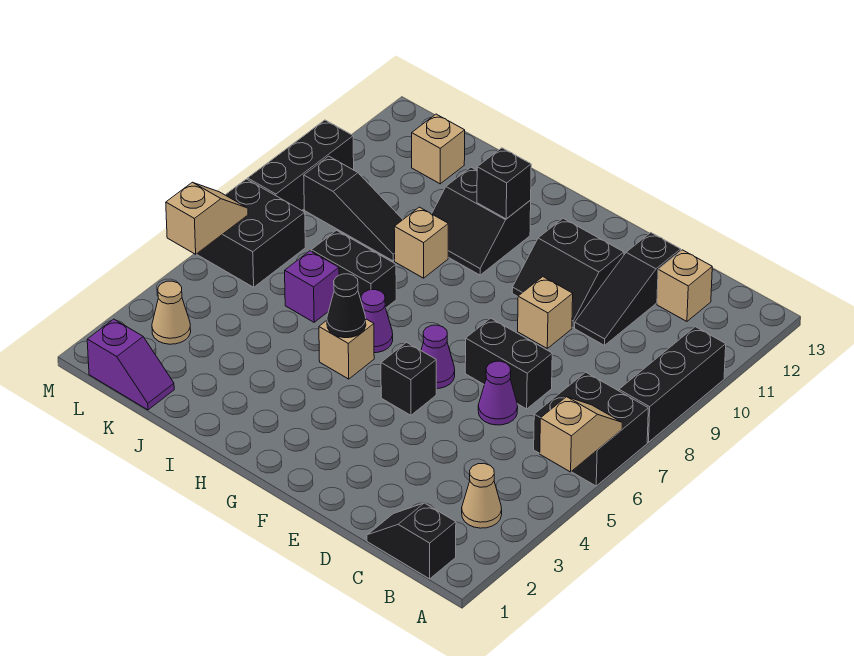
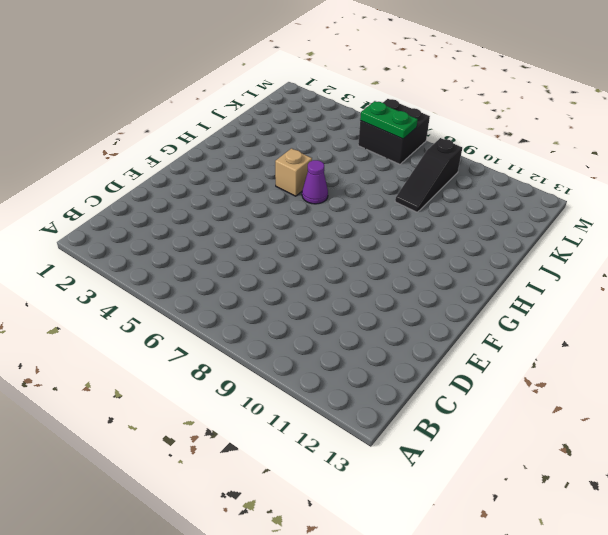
green 1x2 plate [360,101,418,139] -> none
none -> black 2x2 brick [534,372,648,486]
none -> black 1x3 brick [619,327,726,442]
none -> black 1x2 slope [367,503,456,579]

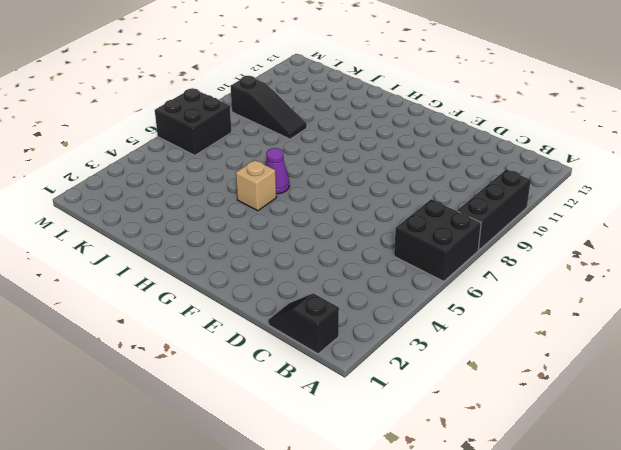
none -> tan 1x1 cone [462,463,502,528]
none -> tan 1x1 brick [657,250,712,321]
none -> purple 1x1 cone [478,361,518,425]

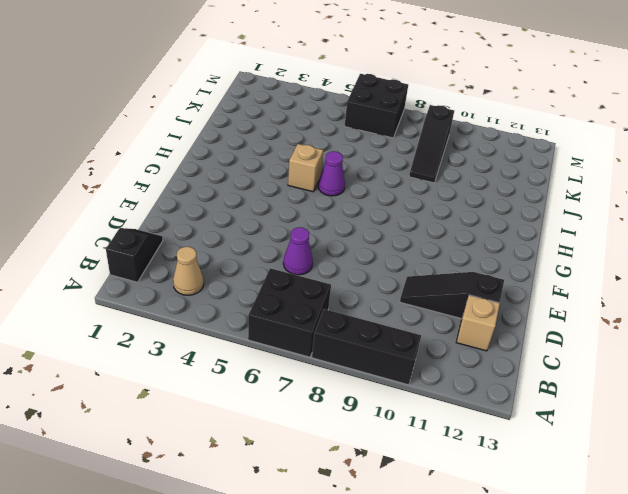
none -> black 1x2 brick [465,318,552,409]
none -> tan 1x1 brick [518,277,573,348]
none -> black 2x2 slope [512,218,624,328]

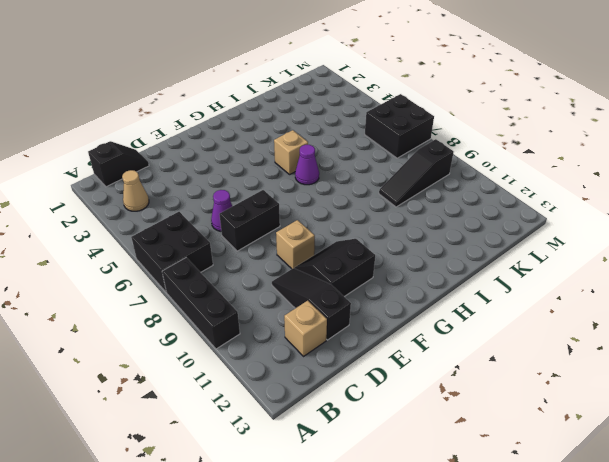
none -> black 1x1 brick [381,342,436,415]
none -> purple 1x1 cone [421,325,455,389]
none -> black 2x2 slope [432,167,531,275]

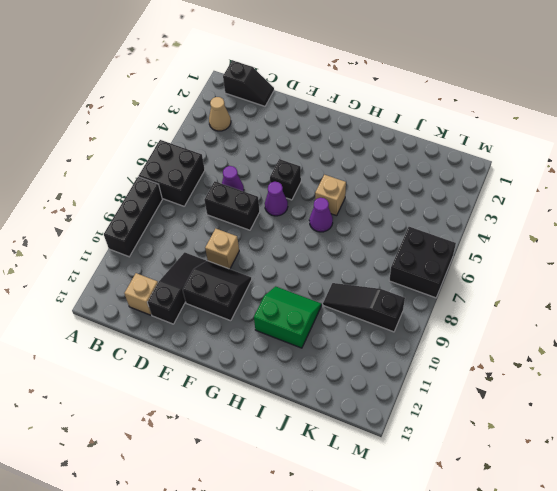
green 2x2 slope [254,286,322,348] -> black 2x2 slope [432,167,531,275]
none -> black 1x2 brick [311,230,396,308]
none -> tan 1x1 brick [394,207,448,278]
none -> purple 1x1 brick [285,251,339,322]

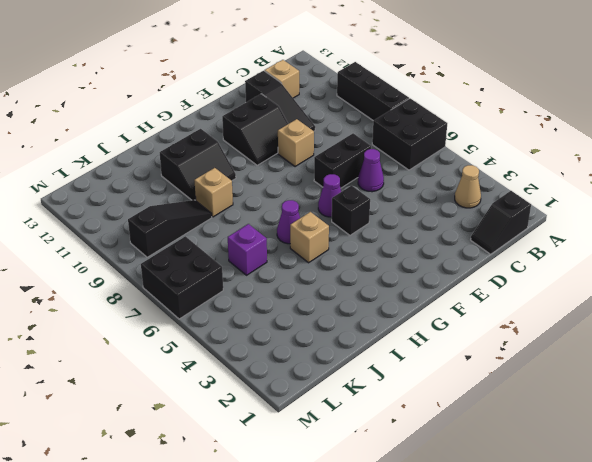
none -> black 1x2 brick [311,230,396,308]
none -> purple 1x2 slope [87,319,174,410]
none -> tan 1x1 brick [412,114,465,184]

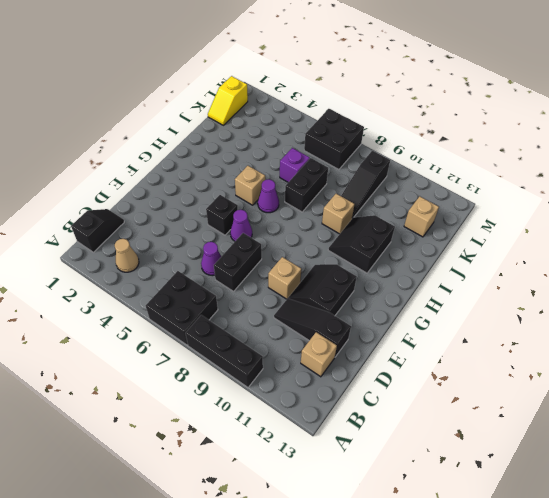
yellow 1x2 slope [208,76,248,125] -> purple 1x2 slope [87,319,174,410]
none -> tan 1x1 cone [152,281,191,344]
none -> black 1x3 brick [248,120,354,210]
none -> tan 1x2 slope [540,397,622,472]

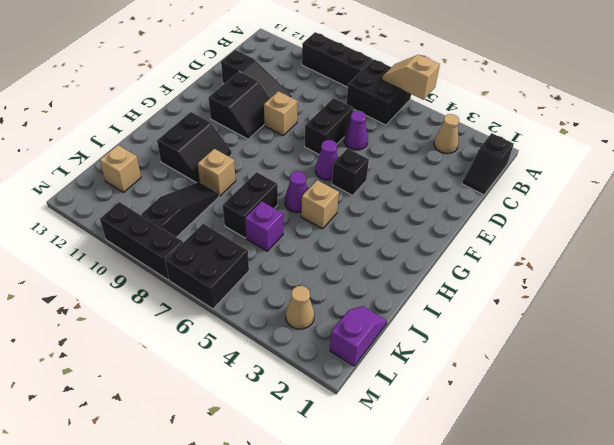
none -> tan 1x1 brick [657,250,712,321]
none -> black 1x1 cone [327,274,366,338]
none -> black 1x1 brick [477,148,531,219]

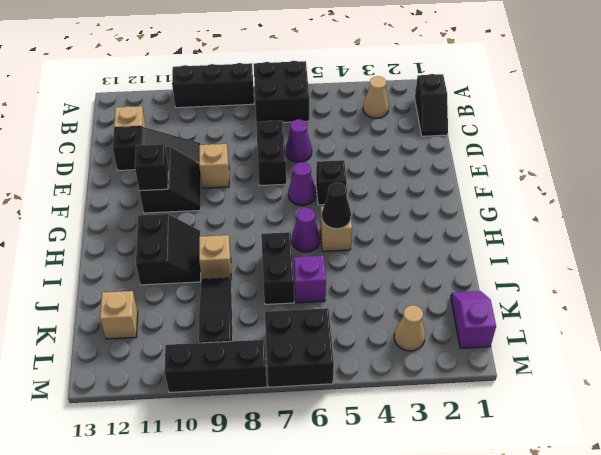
black 1x1 brick [135,144,168,191] -> black 1x1 brick moved to [477,148,531,219]
none -> tan 1x2 slope [540,397,622,472]
none -> tan 1x2 slope [166,182,248,254]

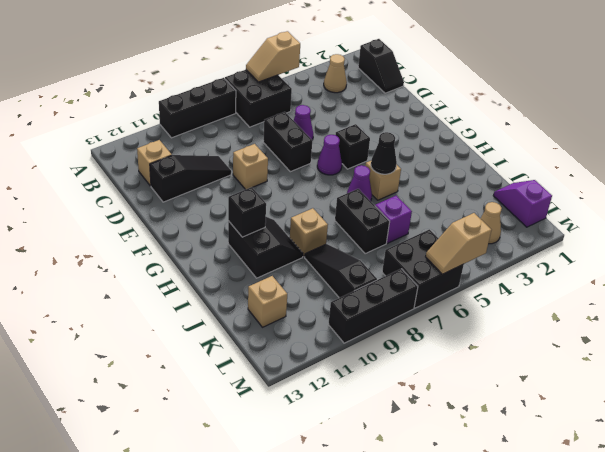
none -> black 2x2 slope [512,218,624,328]

